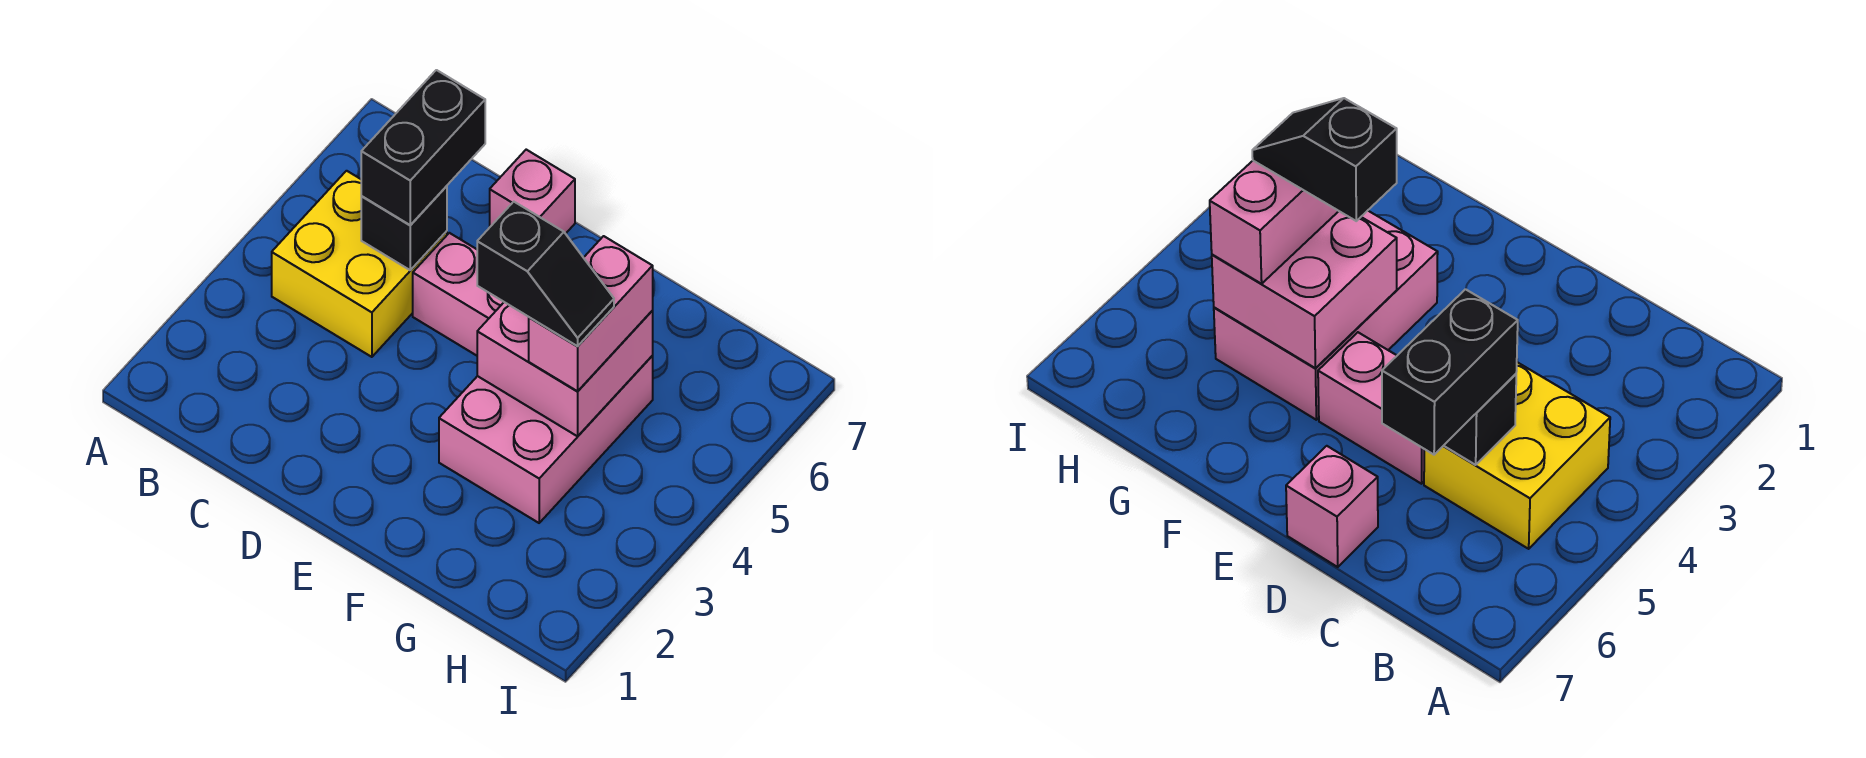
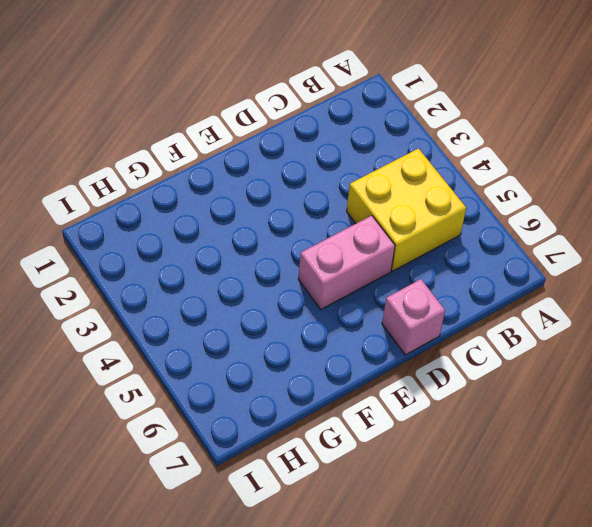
none -> pink 2x3 brick [439,356,653,523]
none -> black 1x1 brick [361,186,447,270]

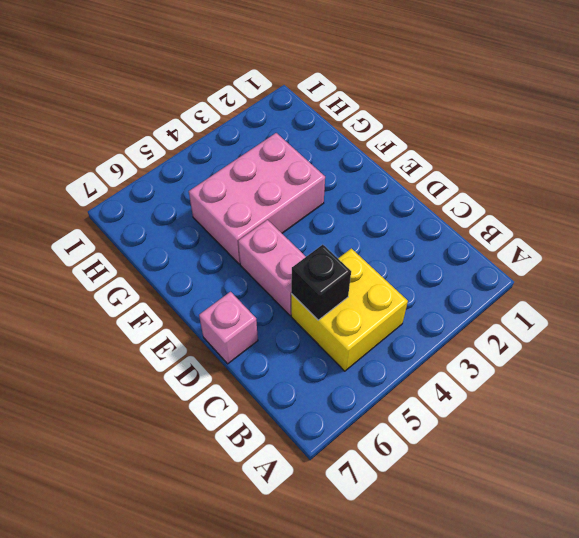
none -> pink 2x2 brick [477,302,653,436]
none -> black 1x2 brick [361,70,485,225]

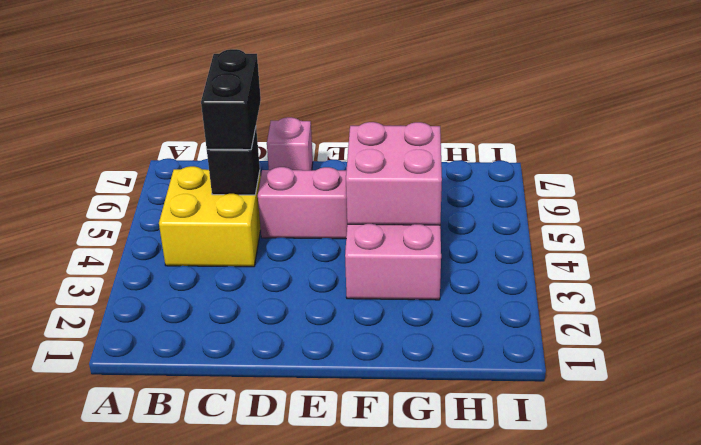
none -> pink 1x2 brick [529,236,653,391]
none -> black 1x2 slope [477,202,614,346]

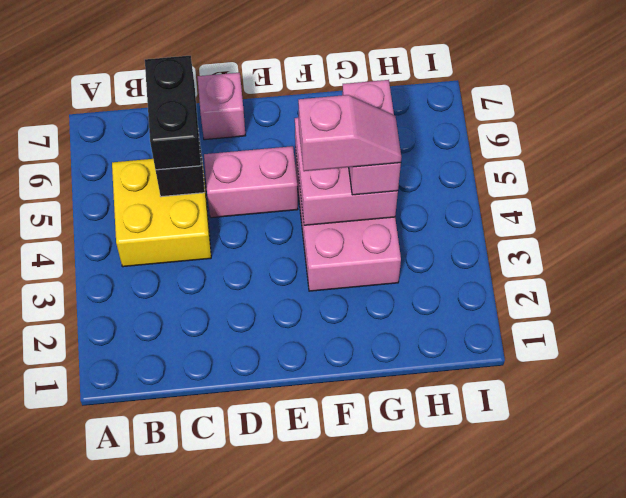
pink 1x2 slope [298,95,401,171] -> black 1x2 slope [477,202,614,346]

